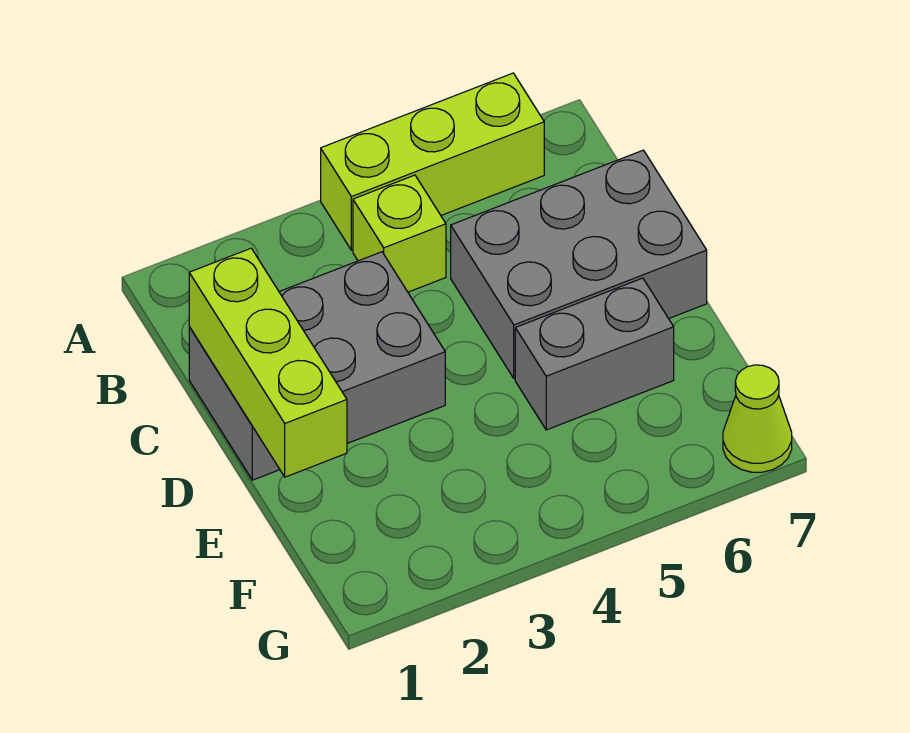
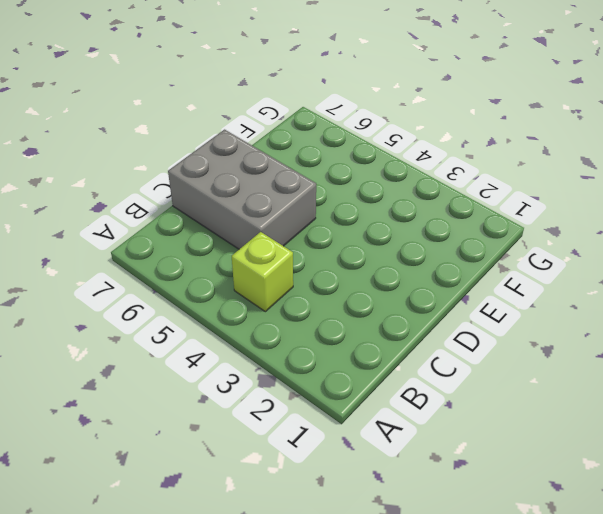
none -> lime 1x3 brick [321,73,544,250]
none -> grey 2x3 brick [189,252,445,480]

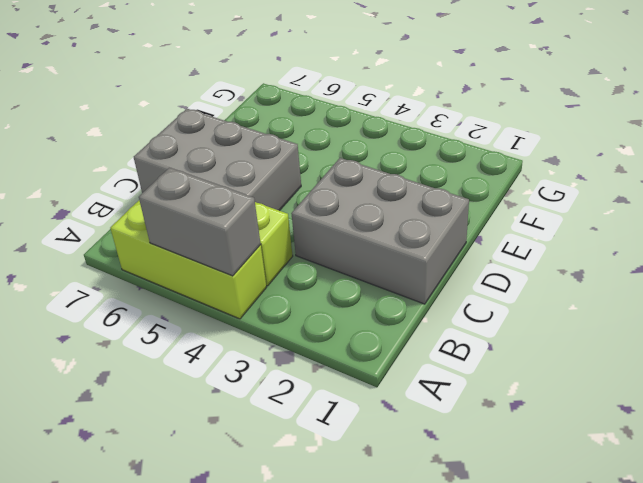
grey 1x2 brick [139,168,261,276] -> grey 1x2 brick moved to [515,278,674,430]
none -> lime 1x1 cone [723,365,792,472]
none -> lime 1x3 brick [189,248,347,477]

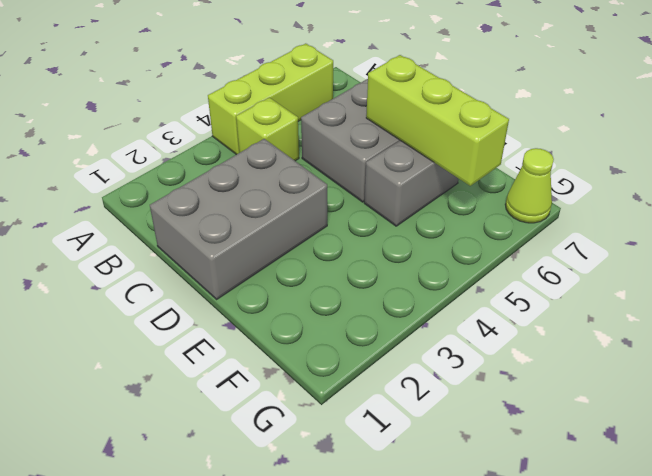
lime 1x3 brick [366,55,509,186] -> lime 1x3 brick moved to [189,248,347,477]

